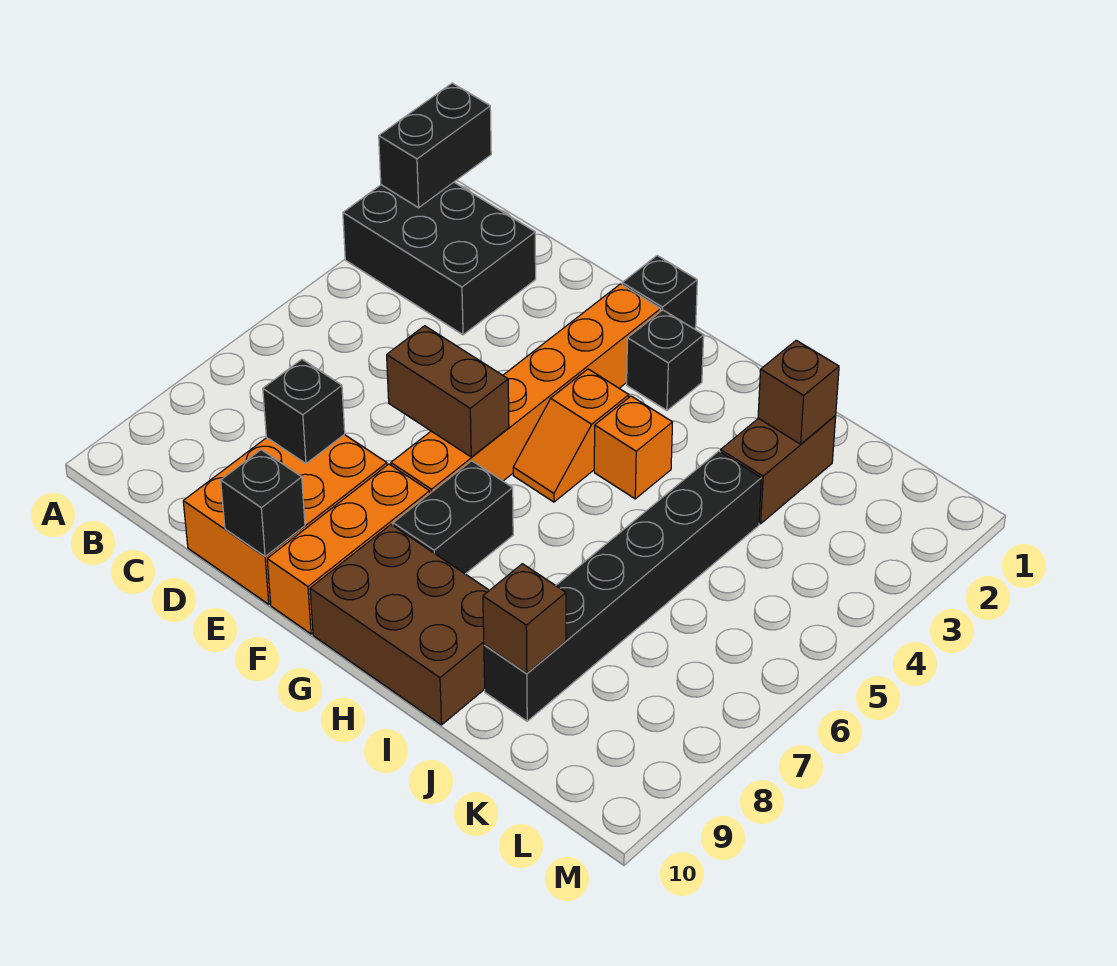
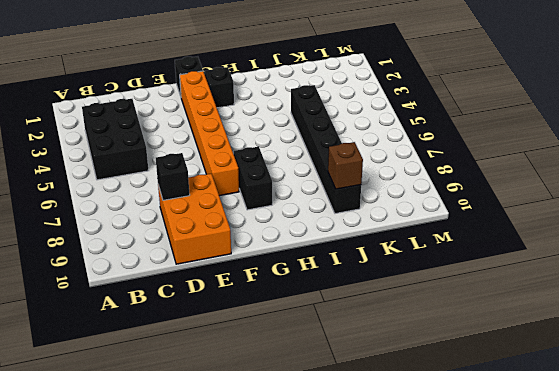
black 2x3 brick [82,99,149,180] -> black 2x3 brick turned to [343,182,536,335]
none -> orange 1x3 brick [267,464,430,634]
none -> orange 1x2 slope [513,369,629,502]
none -> brown 2x3 brick [310,525,489,725]

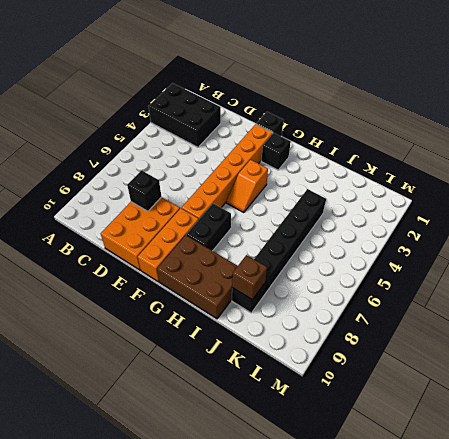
none -> orange 1x1 brick [594,396,673,499]
none -> brown 1x2 brick [721,416,836,524]
none -> black 1x2 brick [379,83,491,208]

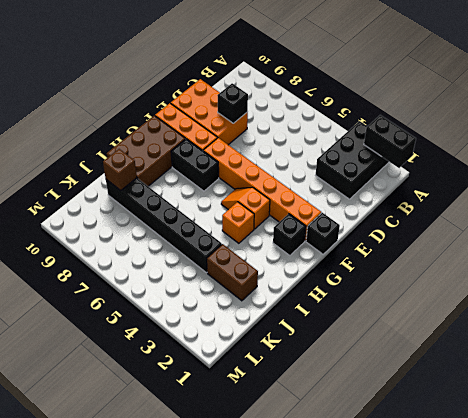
none -> brown 1x2 brick [387,326,509,457]
none -> black 1x1 brick [221,450,305,556]
none -> brown 1x1 brick [758,340,839,444]

